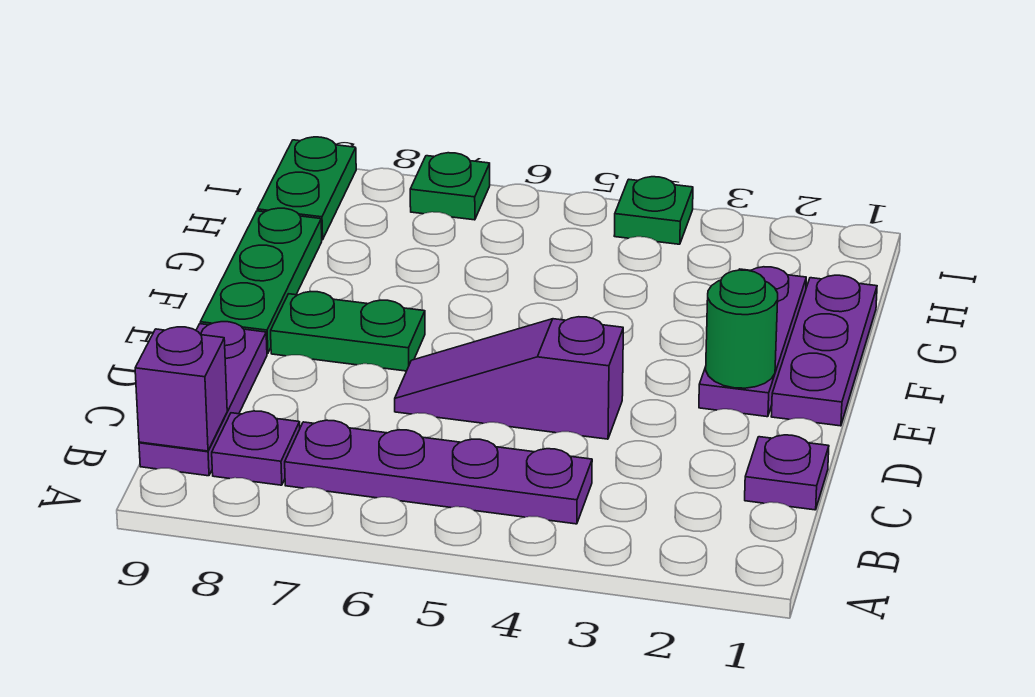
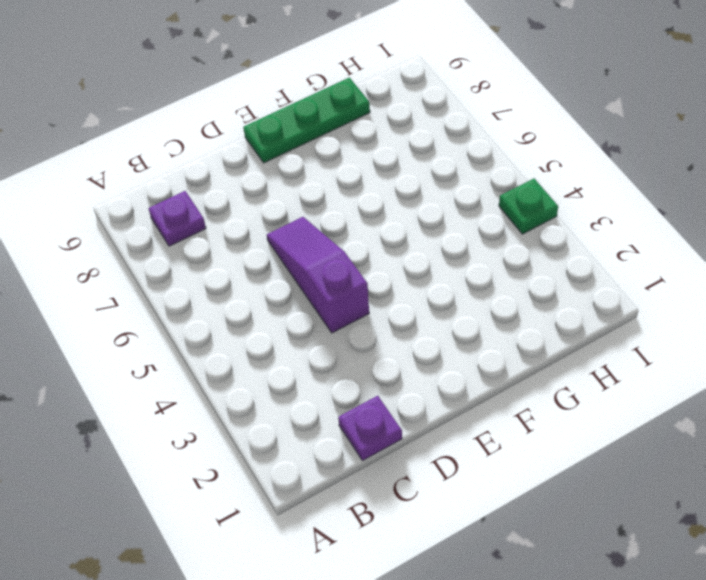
none -> purple 1x4 plate [285,420,592,524]
none -> purple 1x3 plate [139,322,267,476]
none -> purple 1x3 plate [771,275,877,426]

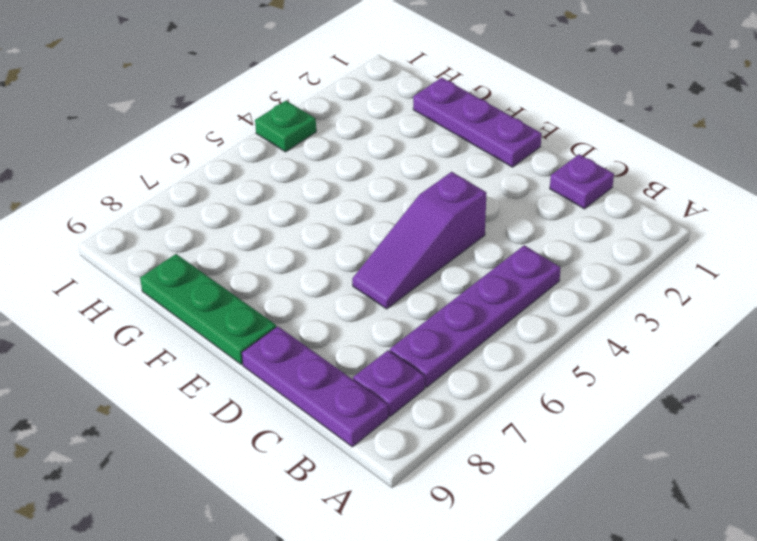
none -> purple 1x3 plate [699,267,806,417]
none -> green 1x2 plate [271,292,425,371]
none -> green 1x2 plate [257,137,356,240]

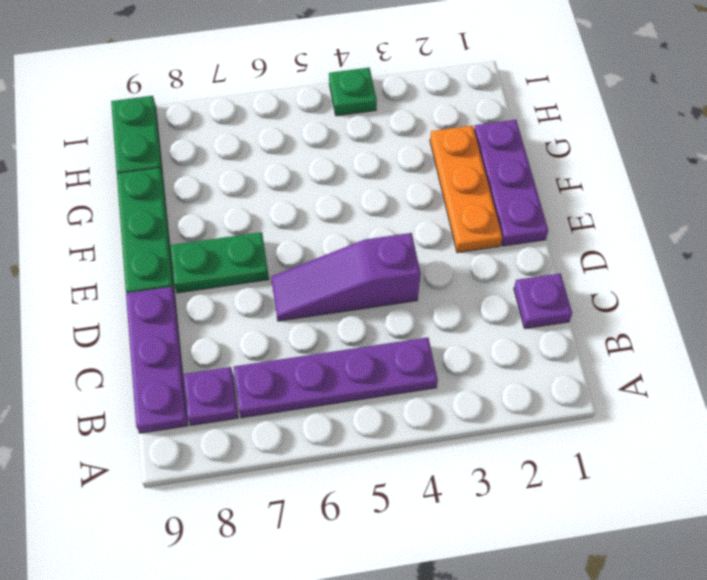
orange 1x3 plate [430,125,502,253] -> purple 1x3 plate [699,267,806,417]
none -> green 1x1 plate [410,153,490,220]
none -> purple 1x1 brick [135,327,227,451]
none -> green 1x1 round brick [706,270,778,388]

